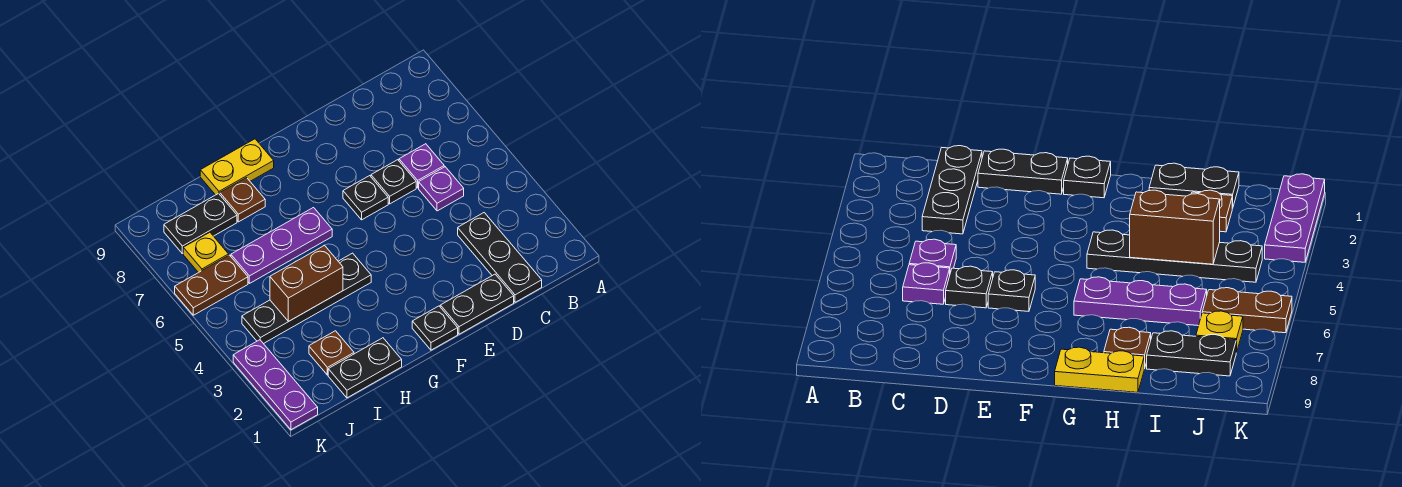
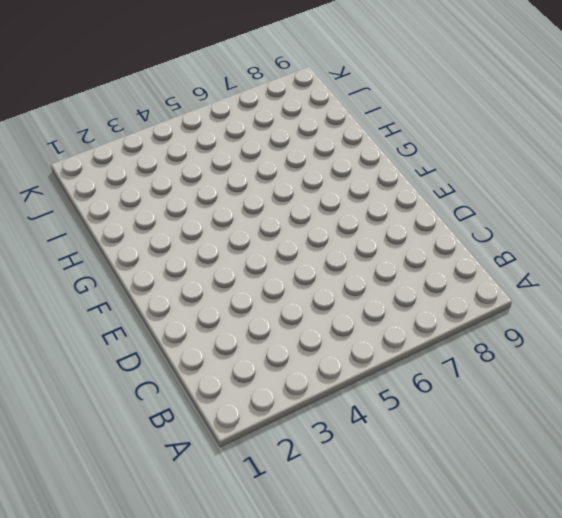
none -> black 1x3 plate [458,213,542,302]
none -> purple 1x1 plate [419,167,464,211]
none -> purple 1x1 plate [399,144,444,188]

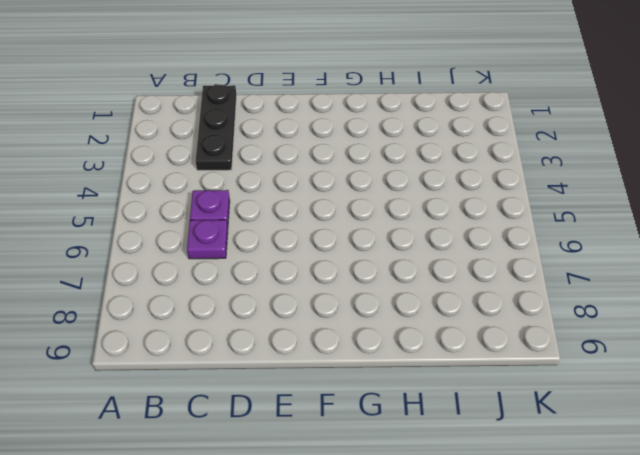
none -> black 1x2 plate [440,274,514,334]
none -> black 1x1 plate [371,160,416,204]
none -> black 1x1 plate [343,176,388,220]

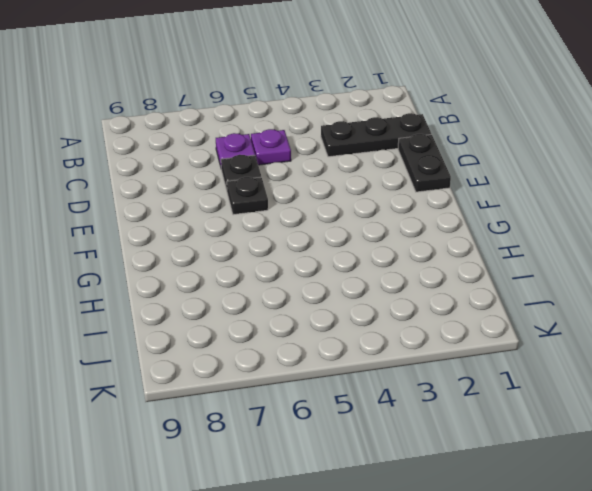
none -> black 1x1 plate [412,306,458,350]
none -> black 1x4 plate [242,253,371,344]
none -> purple 1x3 plate [231,208,332,283]

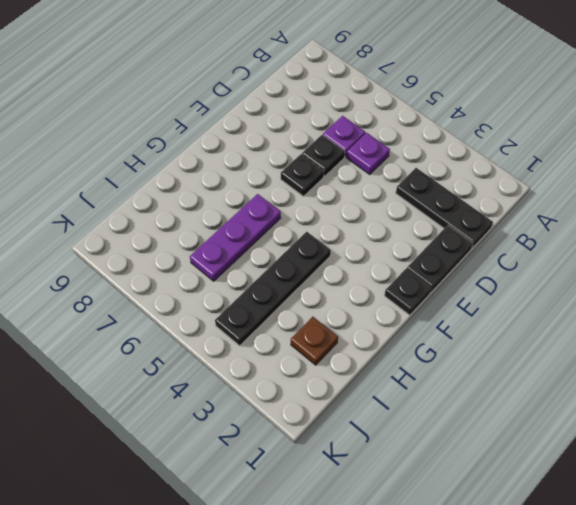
none -> yellow 1x2 plate [200,139,274,195]
none -> black 1x2 plate [328,338,402,398]
none -> brown 1x1 plate [220,178,265,222]

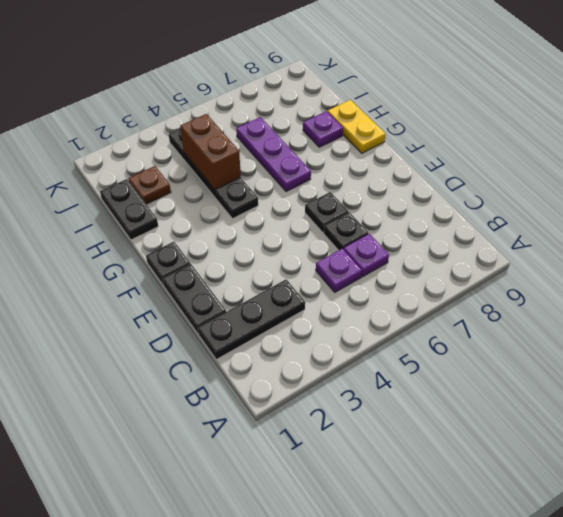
purple 1x1 plate [303,111,343,147] -> brown 1x1 plate [220,178,265,222]
none -> black 1x2 plate [164,194,237,254]
none -> brown 1x2 plate [175,255,248,315]
none -> yellow 1x1 plate [183,232,229,273]

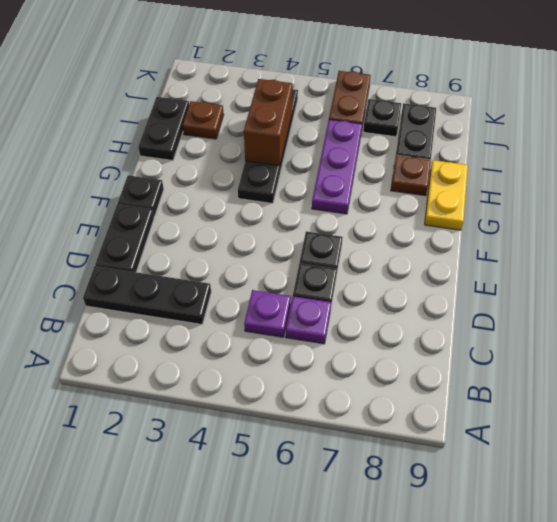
black 1x1 plate [363,99,401,137] -> yellow 1x1 plate [183,232,229,273]
none -> purple 1x3 plate [233,340,318,430]

